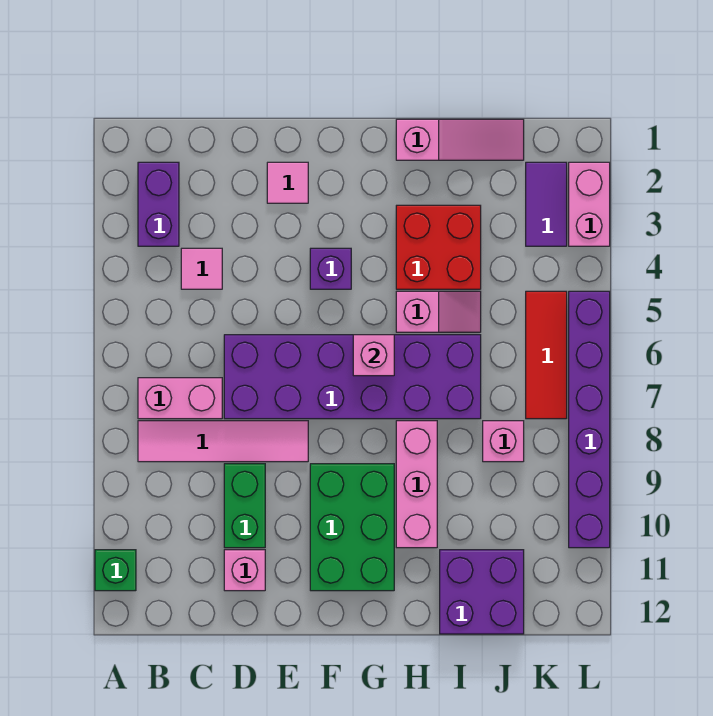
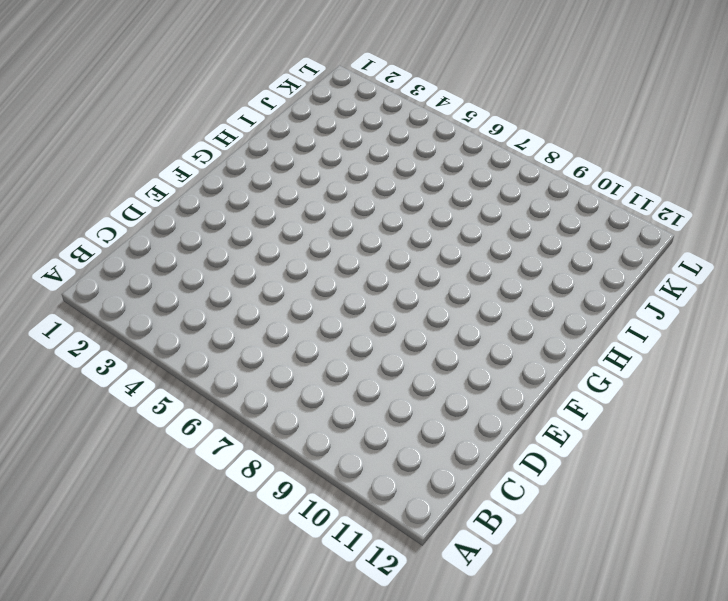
none -> green 1x1 brick [95,550,136,591]
none -> purple 1x2 brick [138,162,179,246]
none -> pink 1x2 brick [138,378,222,419]

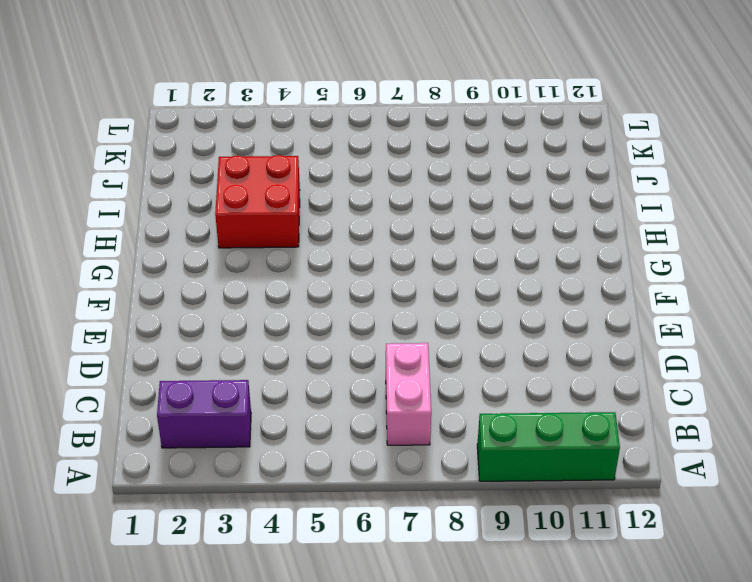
green 1x3 brick [477,412,620,481] -> green 1x1 brick [95,550,136,591]
none -> pink 1x4 tile [138,421,308,462]
none -> pink 1x1 tile [181,248,222,289]
none -> purple 2x6 brick [224,335,481,419]

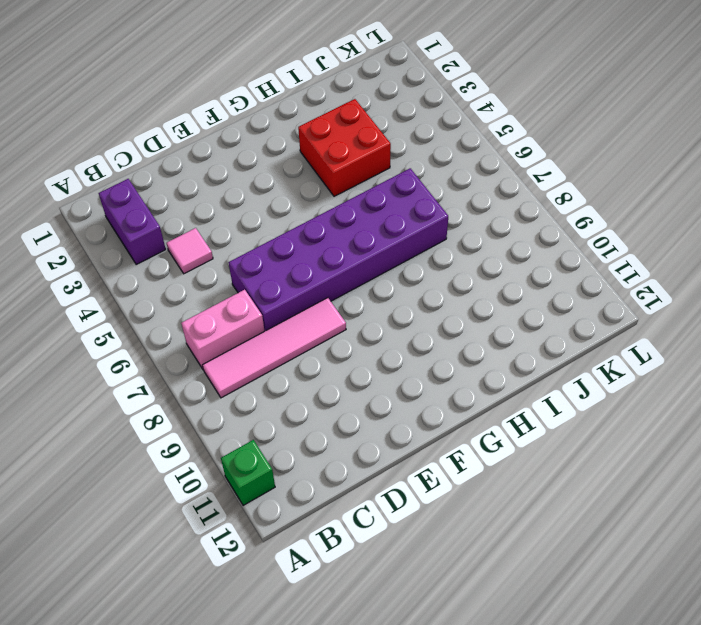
none -> green 1x2 brick [224,464,265,548]
none -> pink 1x1 brick [224,550,265,591]
none -> pink 1x1 tile [267,162,308,203]

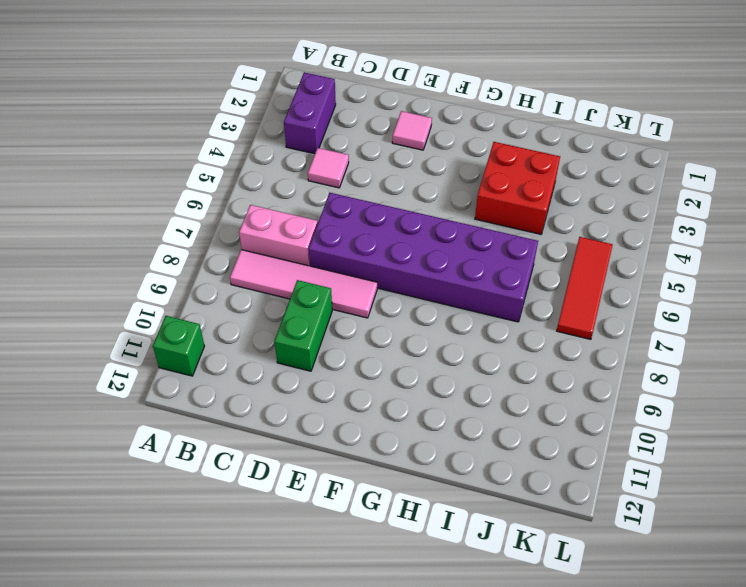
none -> pink 1x1 brick [224,550,265,591]
none -> purple 1x1 brick [310,248,351,289]
none -> green 2x3 brick [310,464,394,591]

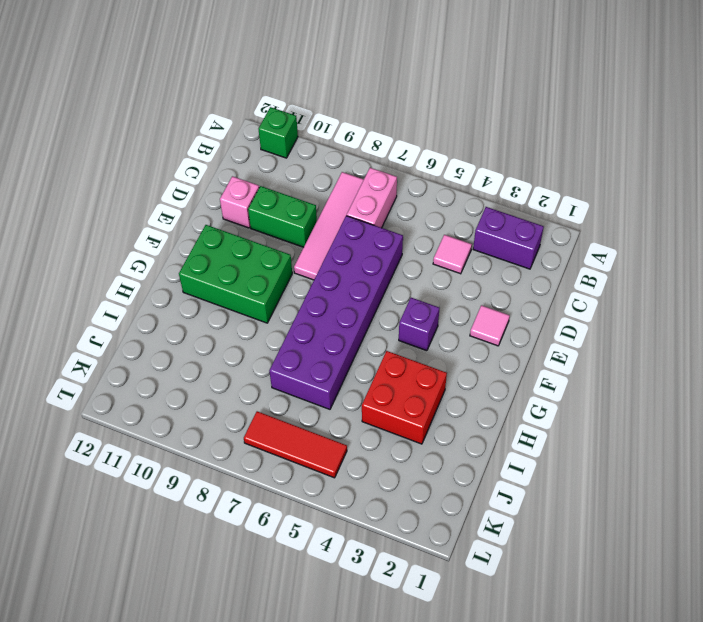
none -> pink 1x3 slope [396,119,524,160]
none -> pink 1x2 slope [396,291,481,332]
none -> pink 1x3 brick [396,421,437,548]

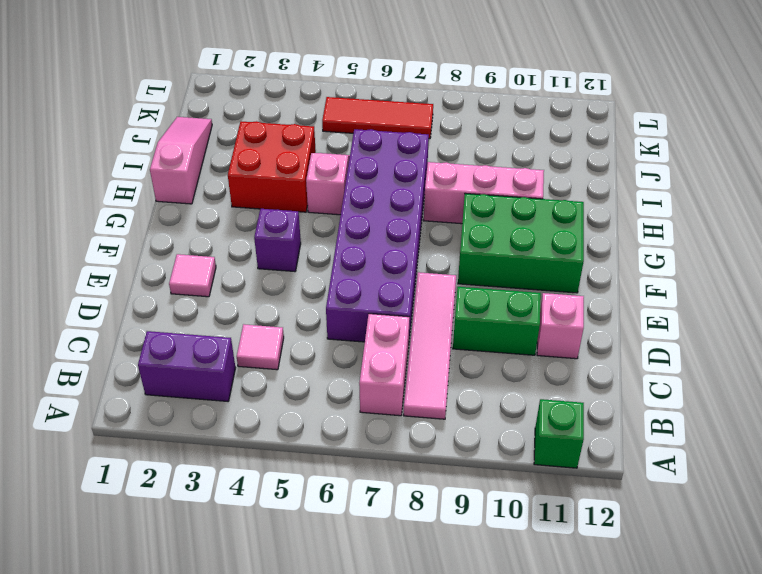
none -> purple 2x2 brick [440,550,524,634]
none -> pink 1x1 brick [483,421,524,462]
none -> purple 1x2 tile [526,162,567,246]

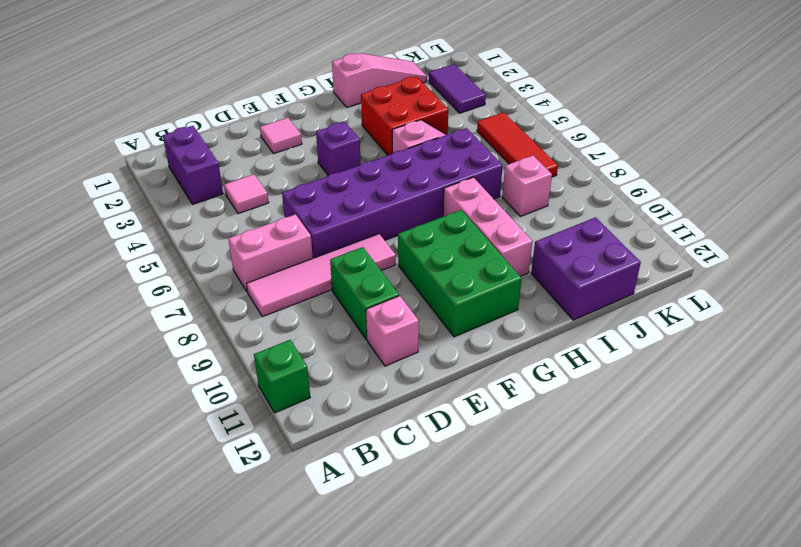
none -> pink 1x2 brick [569,162,610,246]
none -> purple 1x6 brick [569,291,610,548]
none -> pink 1x1 brick [353,335,394,376]

